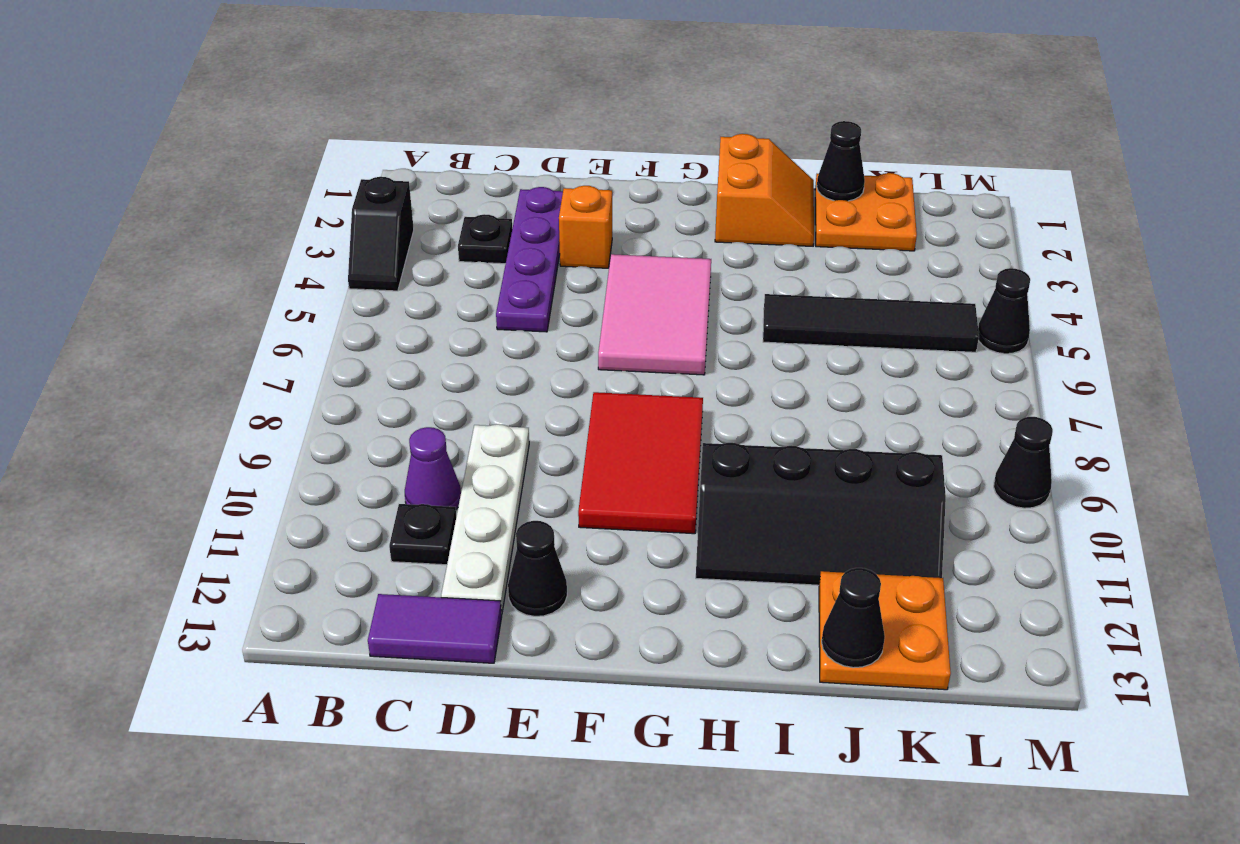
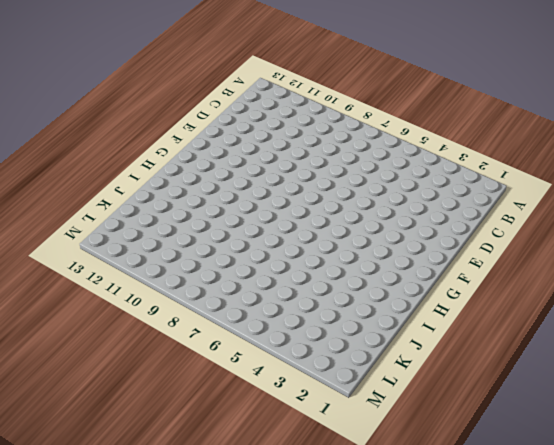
none -> black 1x2 slope [348,177,414,291]
none -> black 1x1 plate [458,214,512,264]
none -> purple 1x1 cone [405,427,461,509]

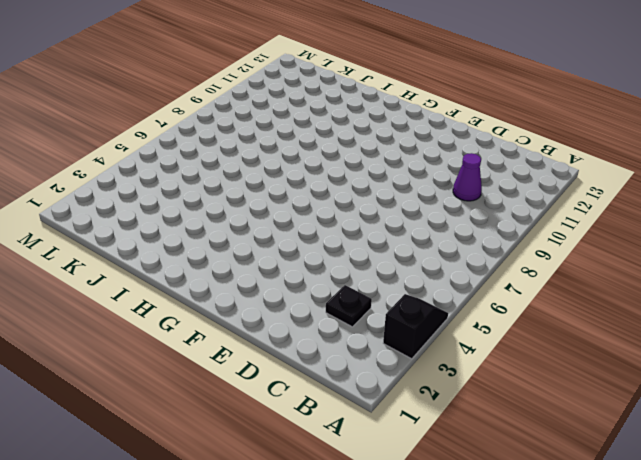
none -> black 1x1 plate [389,504,456,565]
none -> purple 1x2 tile [368,594,502,663]
none -> purple 1x4 plate [496,187,563,332]

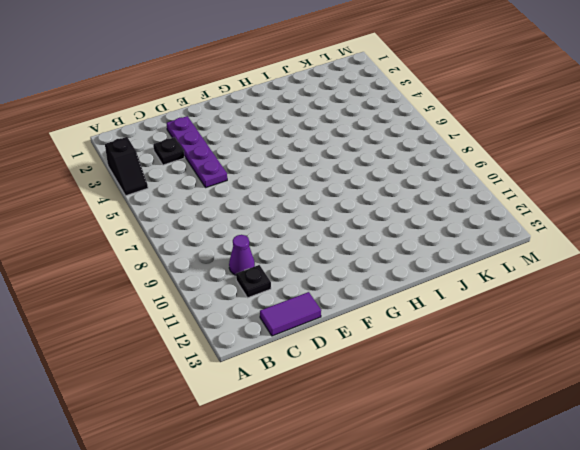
none -> white 1x4 plate [441,424,529,615]
none -> orange 1x1 brick [559,186,612,268]
none -> black 1x1 cone [508,521,567,616]

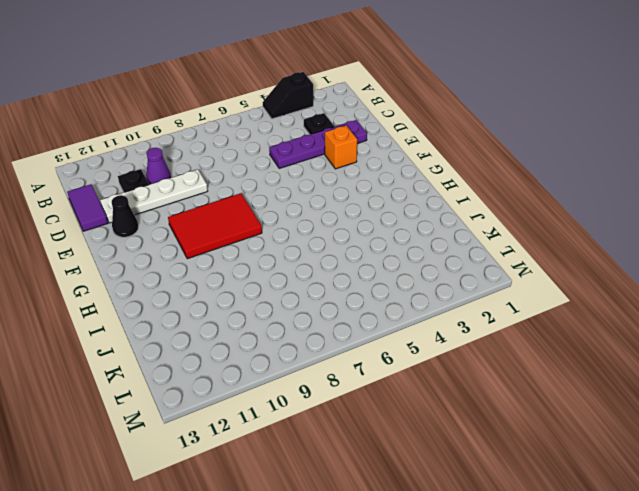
none -> pink 2x3 tile [598,254,711,375]
none -> orange 2x2 slope [715,134,814,246]
none -> black 2x4 slope [696,443,946,585]

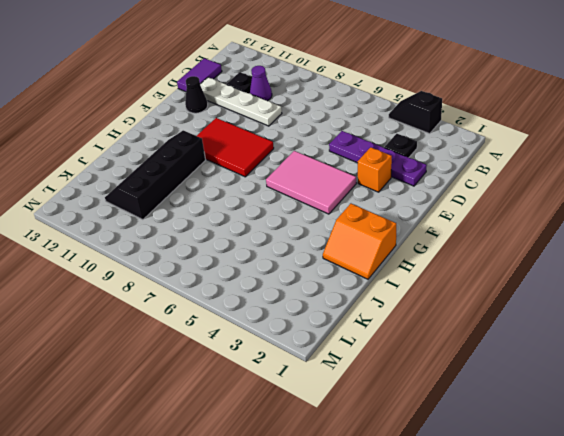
none -> black 1x4 tile [763,294,979,352]
none -> orange 2x2 plate [815,173,917,251]
none -> orange 2x2 plate [819,571,951,690]

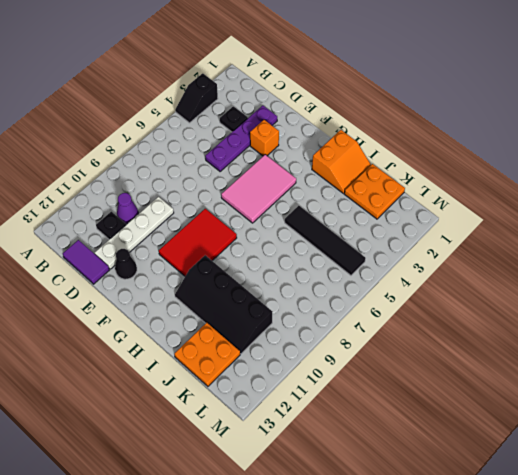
none -> black 1x1 cone [978,268,1030,354]
none -> black 1x1 cone [994,417,1053,508]
none -> black 1x1 cone [817,121,865,201]

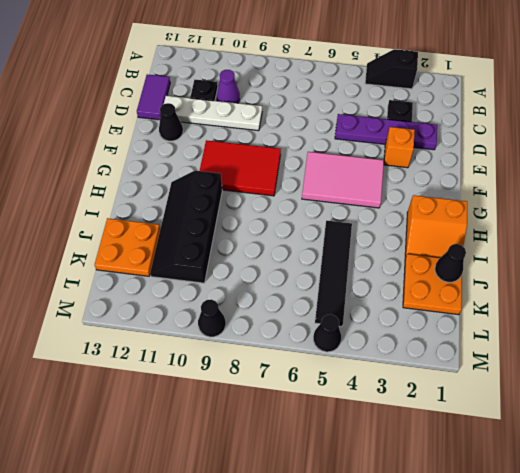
none -> black 1x1 cone [822,568,885,668]

